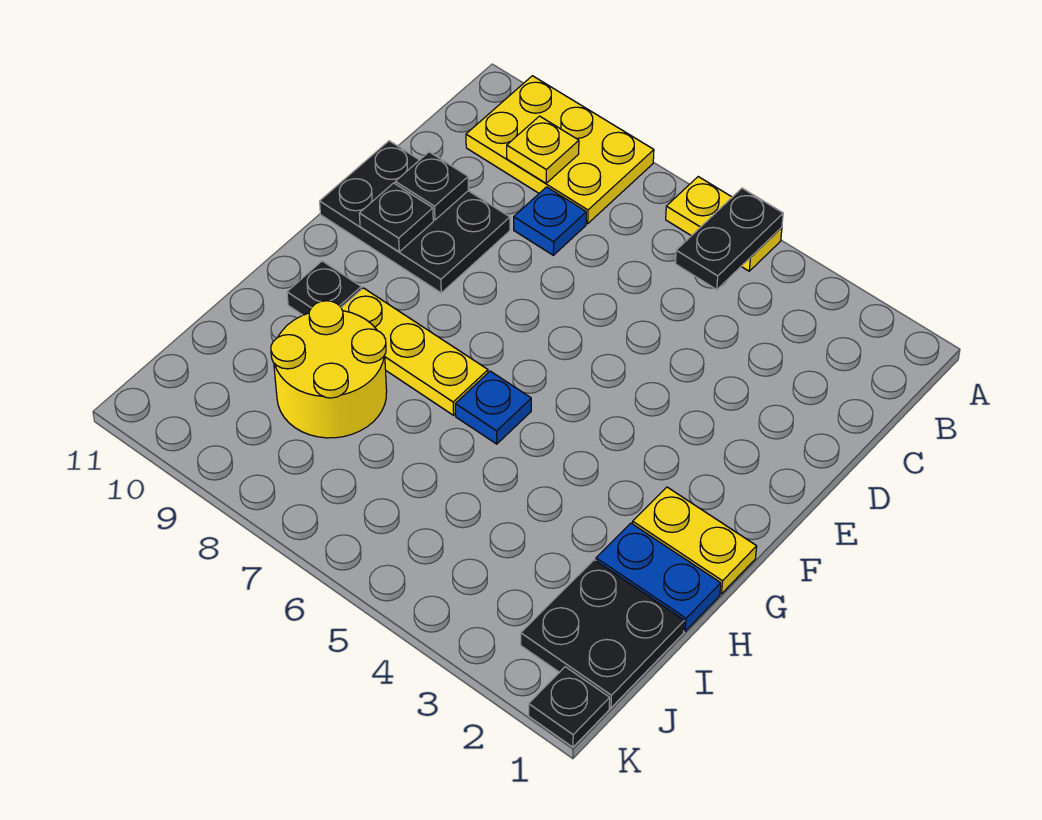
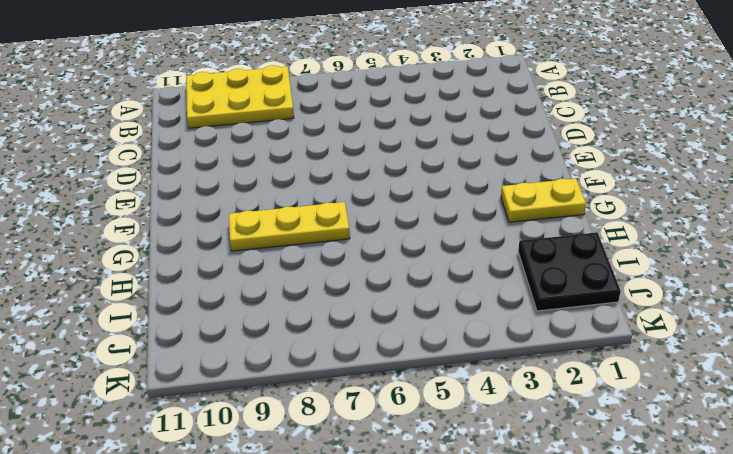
none -> yellow 1x2 plate [666,177,782,271]
none -> blue 1x1 plate [514,187,586,255]
none -> black 2x3 plate [320,141,510,293]

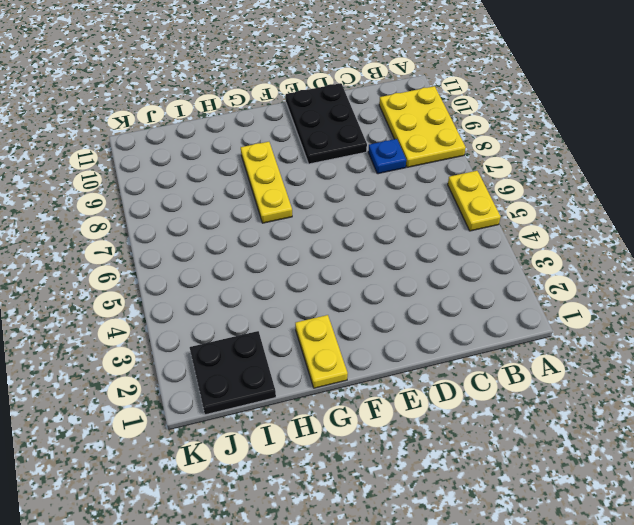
none -> blue 1x1 plate [455,371,531,444]
none -> black 1x1 plate [287,261,361,315]
none -> blue 1x2 plate [596,523,721,631]

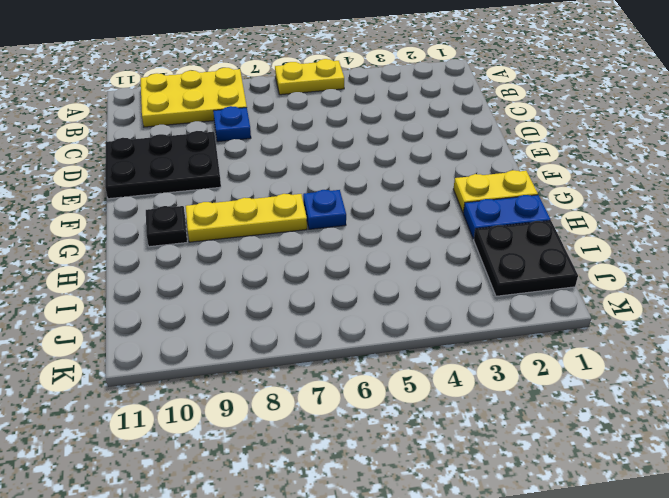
none -> yellow 2x2 round brick [271,301,387,438]
none -> black 1x1 plate [529,667,610,747]
none -> black 1x2 plate [675,188,783,290]

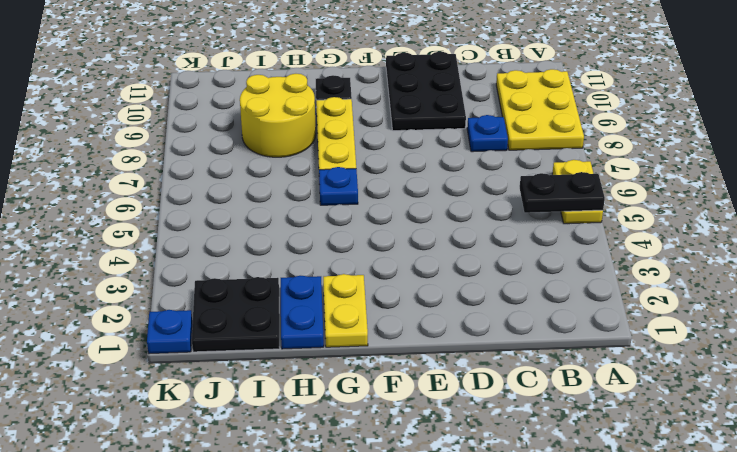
blue 1x1 plate [147,310,192,354] -> black 1x1 plate [529,667,610,747]
none -> yellow 1x1 plate [507,116,579,183]
none -> black 1x1 plate [395,152,469,220]
none -> black 1x1 plate [359,183,433,252]

